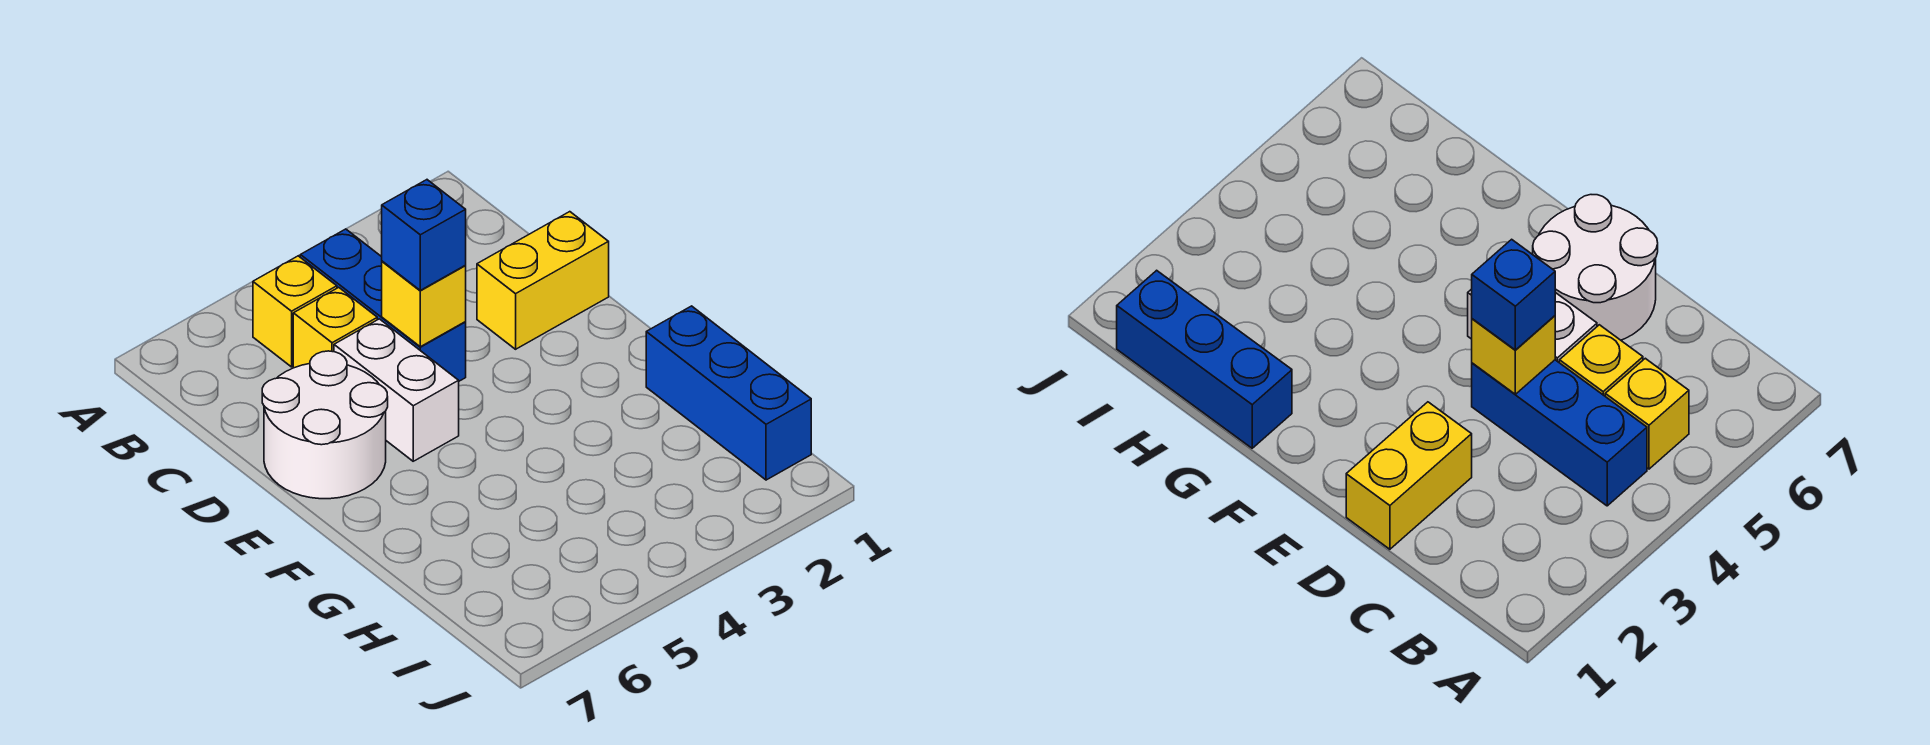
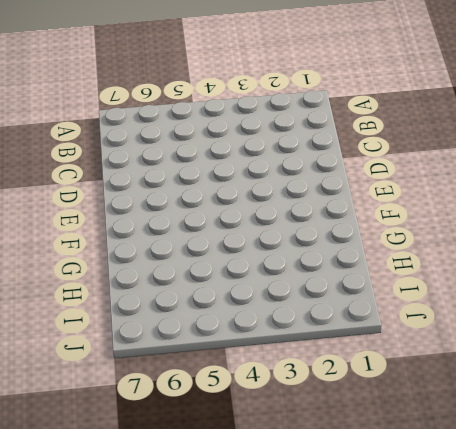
none -> blue 1x3 brick [300,229,466,381]
none -> yellow 1x1 brick [253,256,337,367]

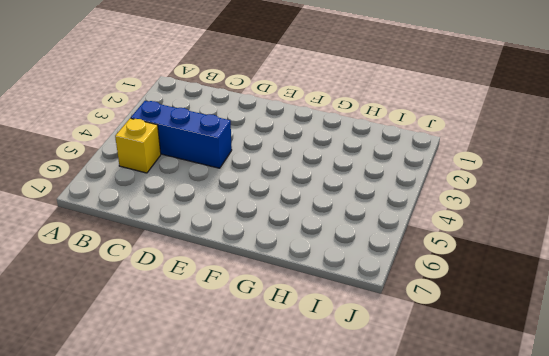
none -> yellow 1x1 brick [293,287,377,368]
none -> yellow 1x2 brick [477,212,609,349]

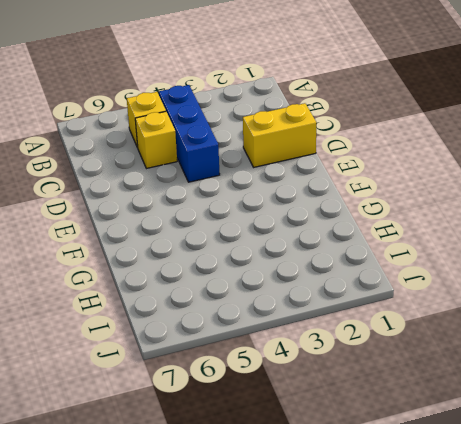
none -> white 1x2 brick [334,319,459,461]
none -> white 2x2 round brick [262,351,388,499]

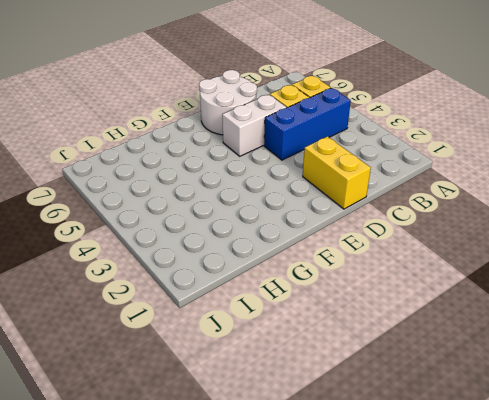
none -> blue 1x3 brick [646,306,811,480]
none -> yellow 1x1 brick [382,261,466,347]

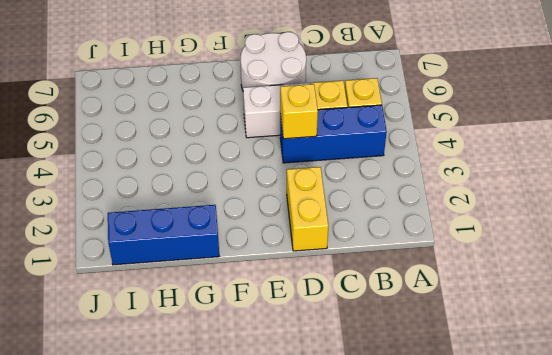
none -> blue 1x1 brick [382,180,466,290]

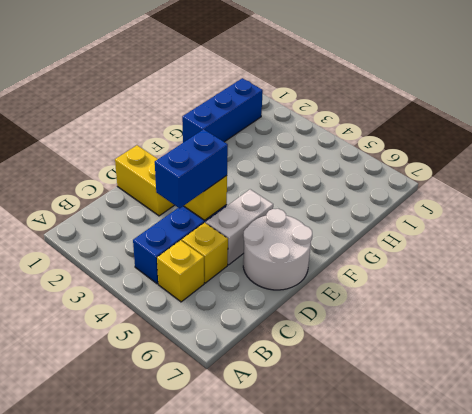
blue 1x2 brick [155,129,228,208] -> blue 1x1 brick [382,180,466,290]

